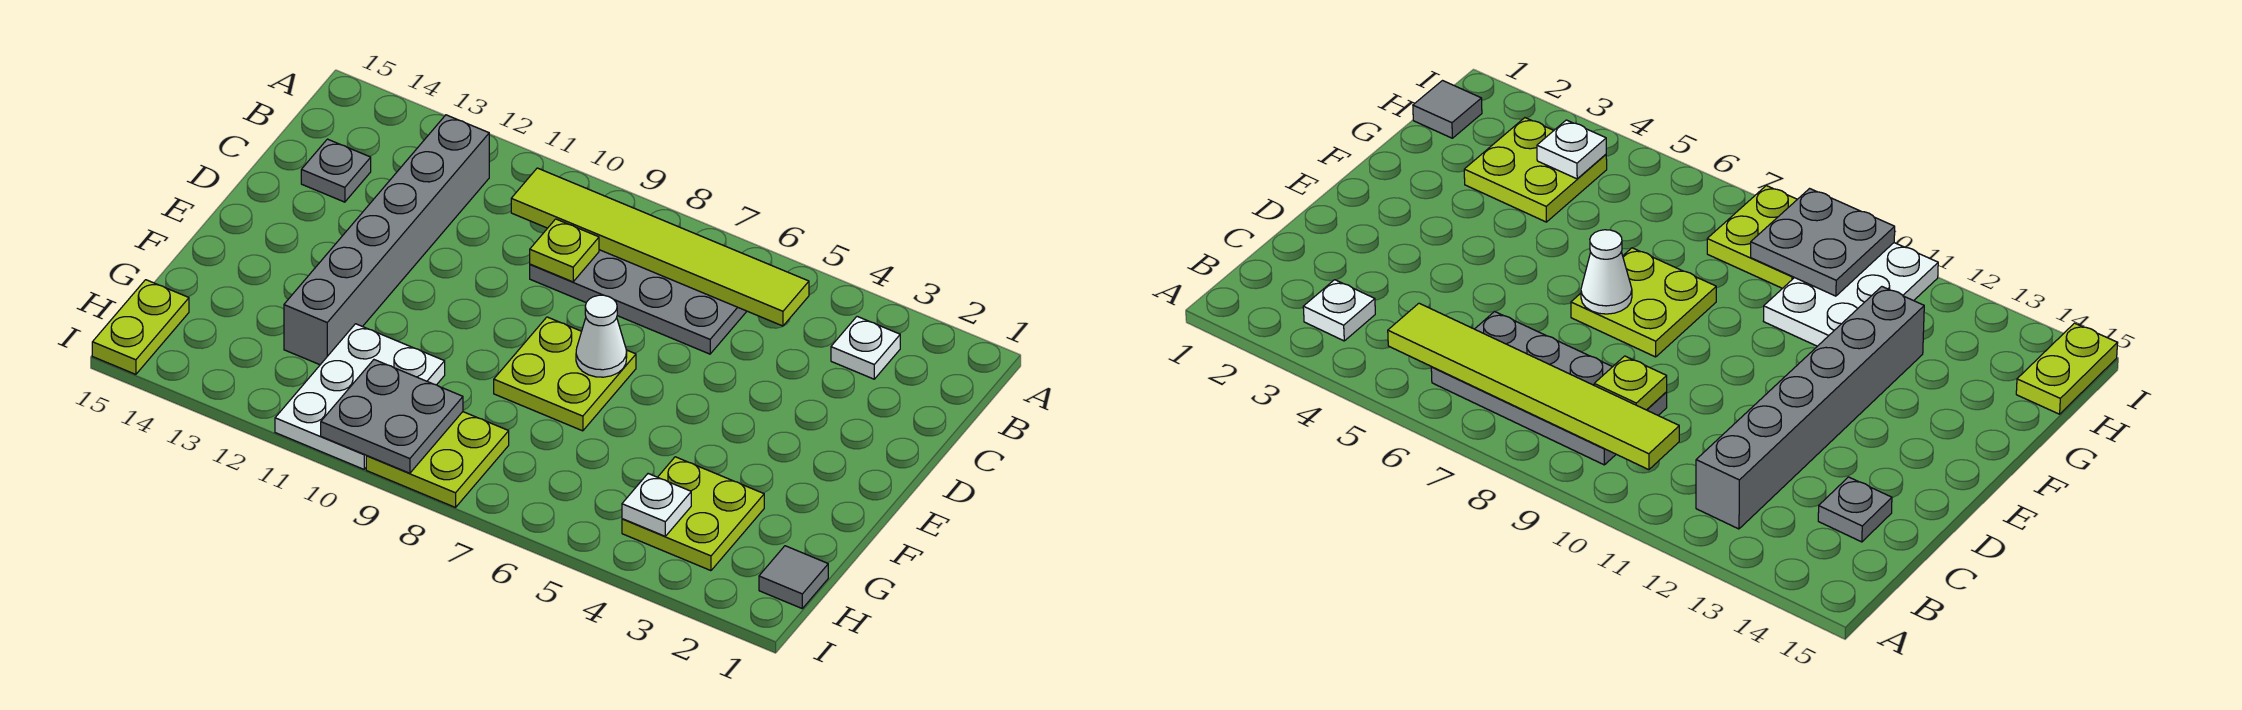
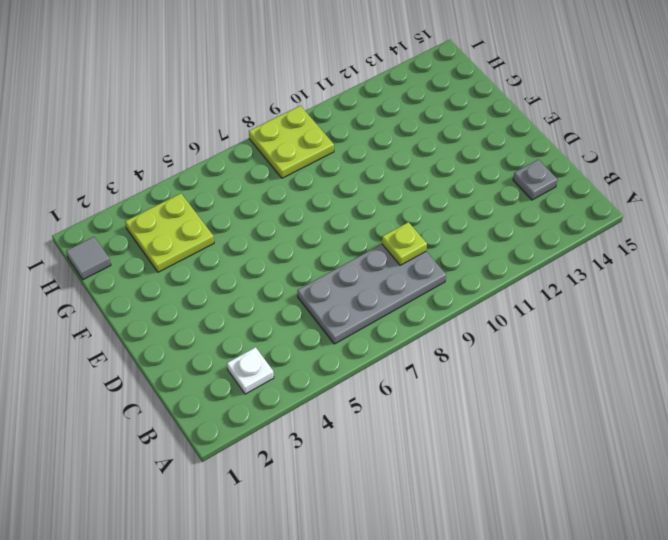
none -> grey 1x6 brick [284,115,489,365]
none -> lime 2x2 plate [494,317,636,431]
none -> white 2x3 plate [275,324,445,469]

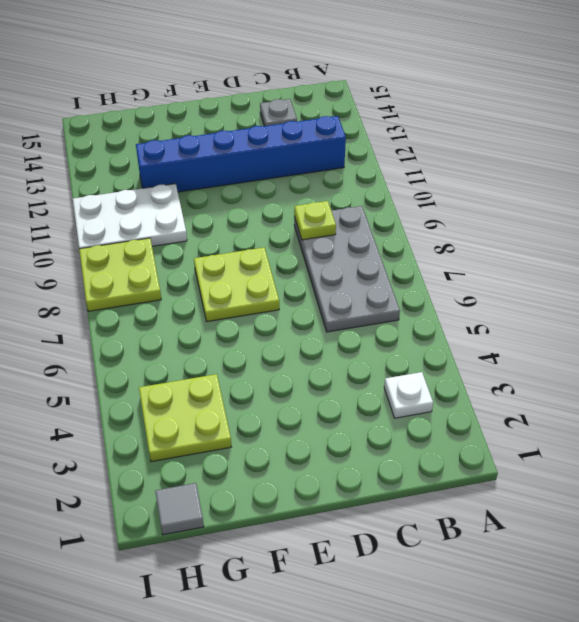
blue 1x6 brick [136,116,346,192] -> grey 1x6 brick [284,115,489,365]
none -> lime 1x2 plate [92,280,189,374]
none -> lime 1x6 tile [511,168,809,326]
none -> white 1x1 cone [576,295,627,377]

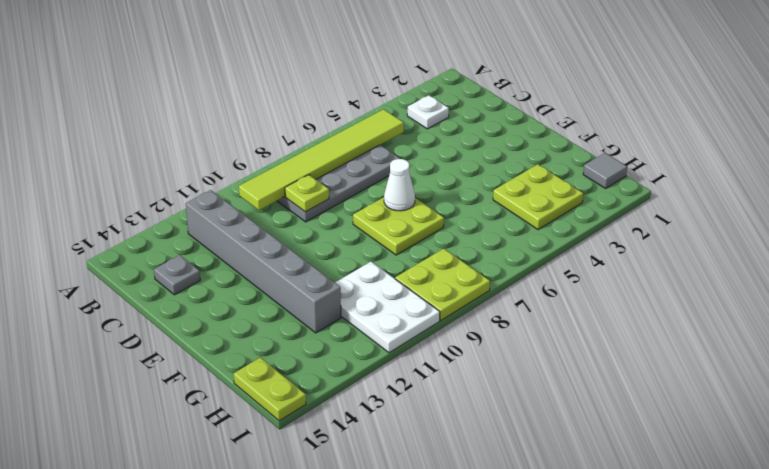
none -> white 1x1 plate [622,474,691,536]
none -> grey 2x2 plate [321,360,463,473]

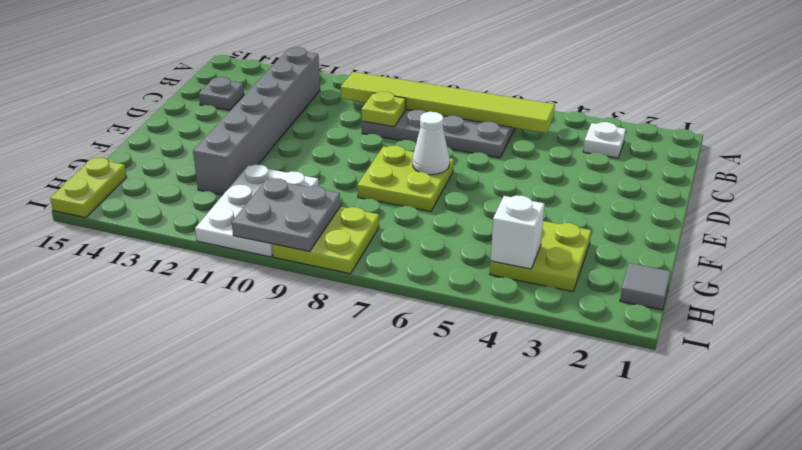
white 1x1 brick [491,196,545,269] -> white 1x1 plate [622,474,691,536]

